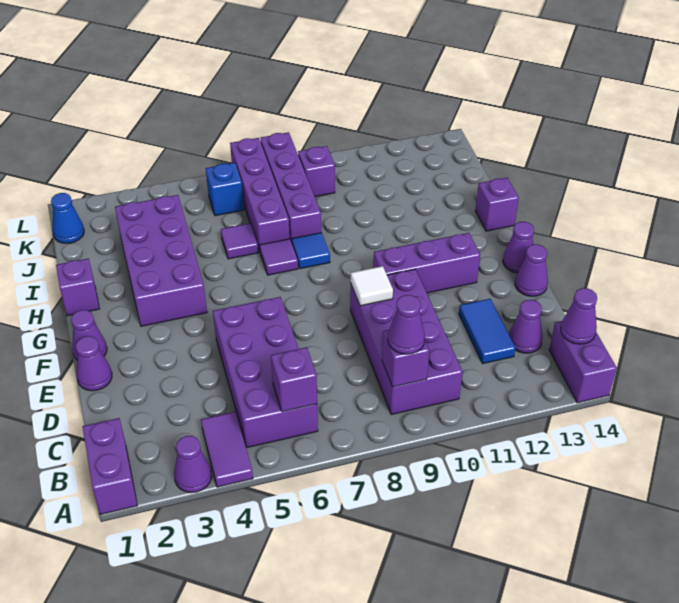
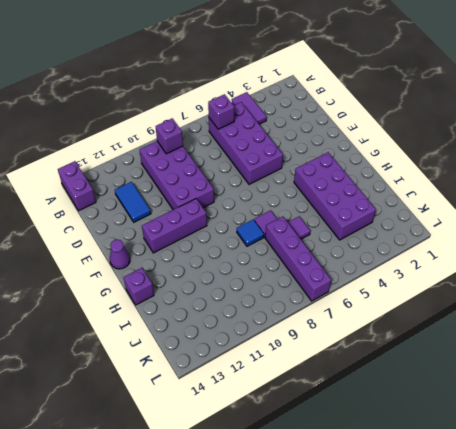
none -> purple 1x2 brick [82,418,137,515]
none -> purple 1x1 cone [174,436,212,493]
none -> purple 1x1 cone [509,300,543,353]

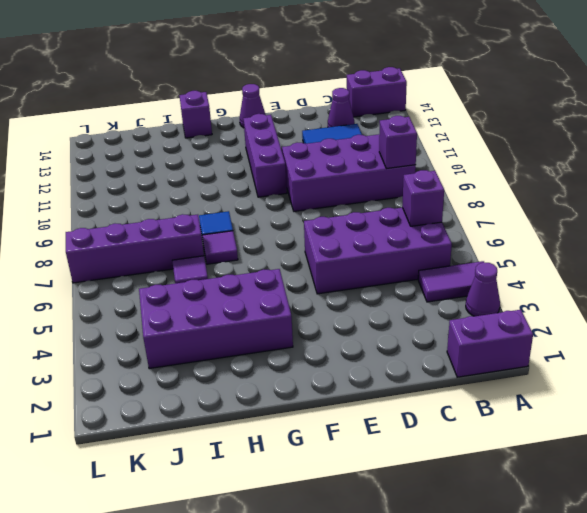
none -> purple 1x1 cone [76,336,112,391]
none -> purple 1x1 cone [515,244,548,296]
none -> purple 1x1 cone [71,310,107,360]

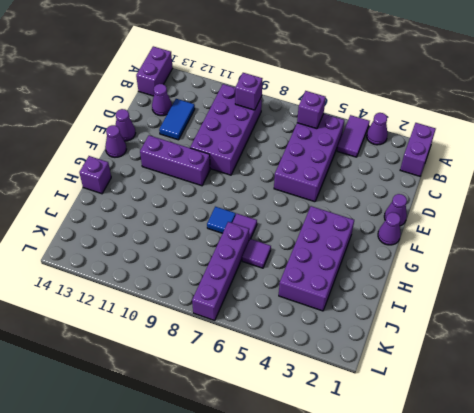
none -> purple 1x1 brick [56,258,99,316]
none -> purple 1x4 brick [260,132,321,242]
none -> blue 1x1 cone [51,193,84,243]

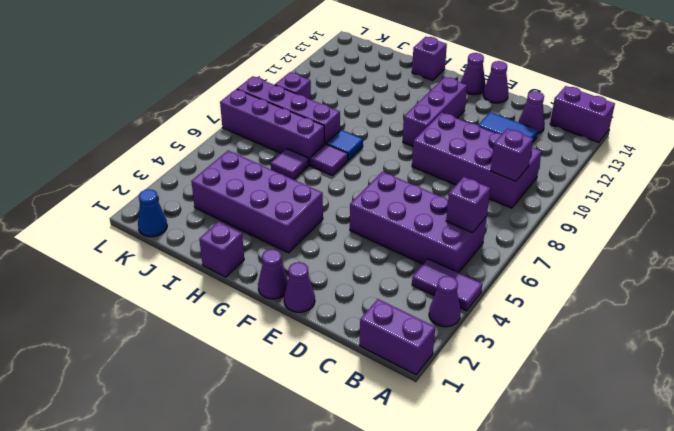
none -> blue 1x1 brick [206,163,244,216]
none -> purple 1x1 cone [561,288,597,344]
none -> white 1x1 tile [351,266,393,306]

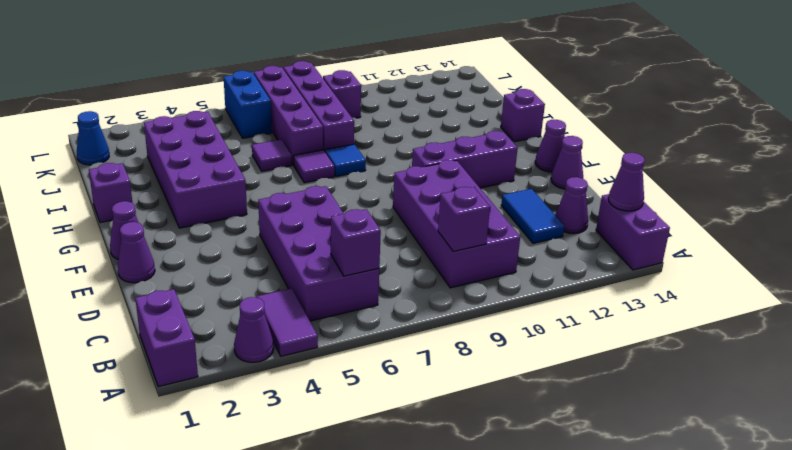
blue 1x2 brick [224,71,272,138] -> blue 1x1 brick [206,163,244,216]
none -> white 1x1 tile [351,266,393,306]
none -> purple 1x1 cone [388,295,425,354]

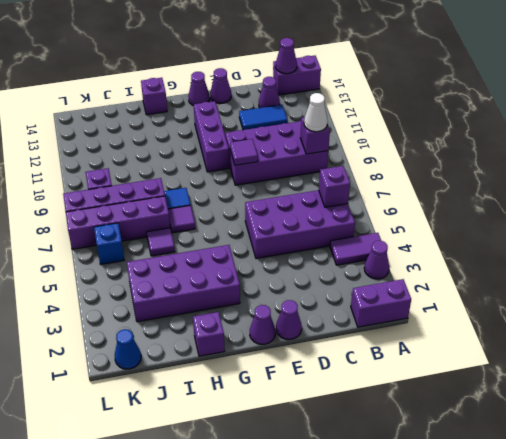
white 1x1 cone [304,93,328,132] -> purple 1x1 cone [388,295,425,354]
purple 1x1 tile [230,139,258,165] -> white 1x1 tile [351,266,393,306]

